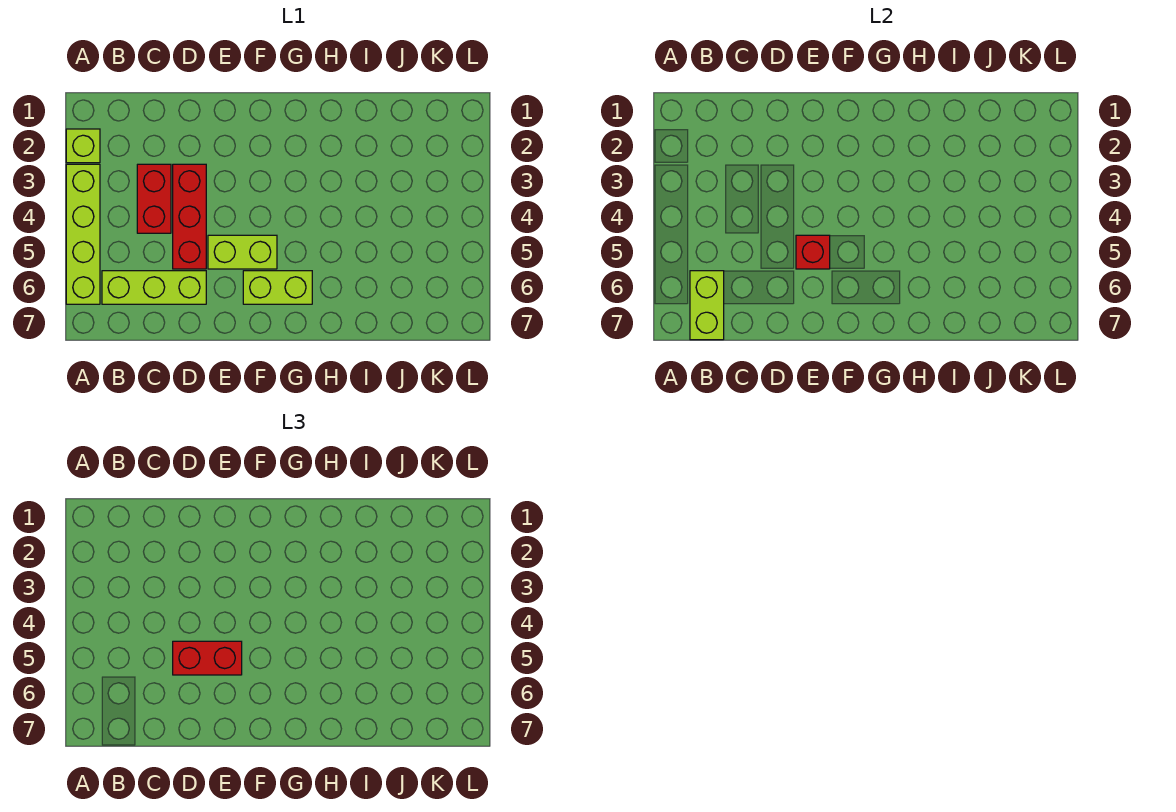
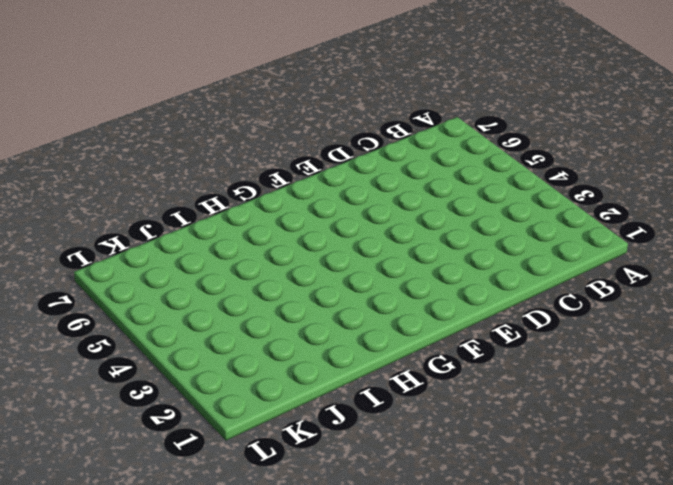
none -> lime 1x1 brick [66,129,100,163]
none -> lime 1x4 brick [66,164,100,304]

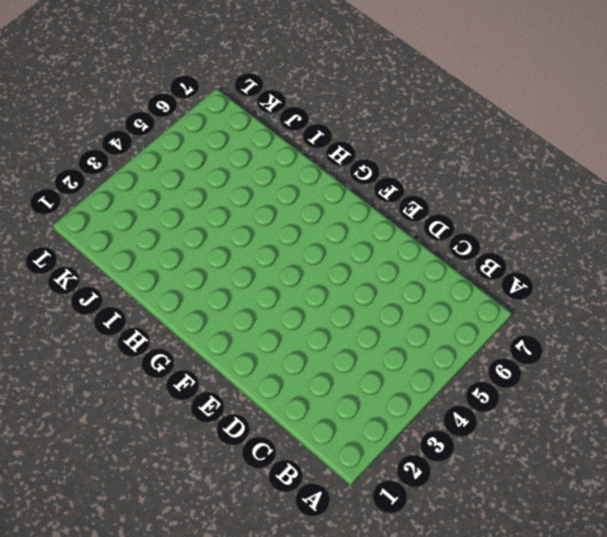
none -> lime 1x1 brick [66,129,100,163]
none -> lime 1x4 brick [66,164,100,304]

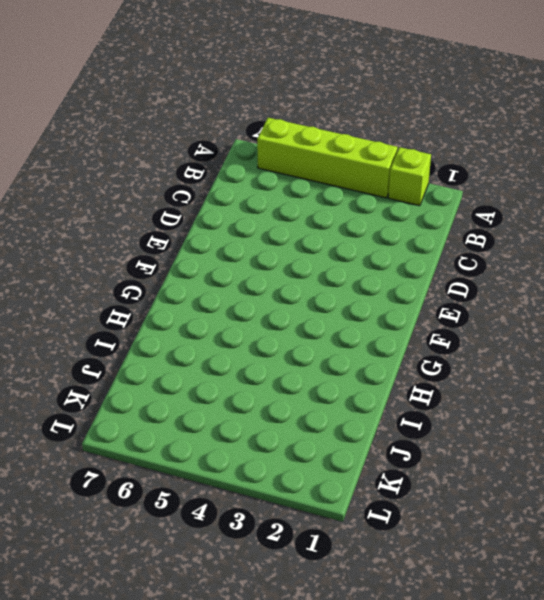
none -> lime 1x3 brick [102,271,206,304]
none -> red 1x2 brick [137,164,171,233]

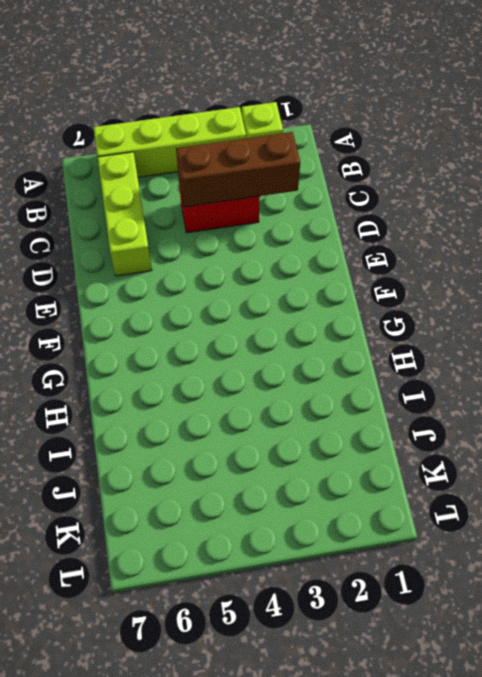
brown 1x3 brick [176,132,300,207] -> none
none -> red 1x3 brick [173,164,206,269]
none -> lime 1x2 brick [208,235,277,269]

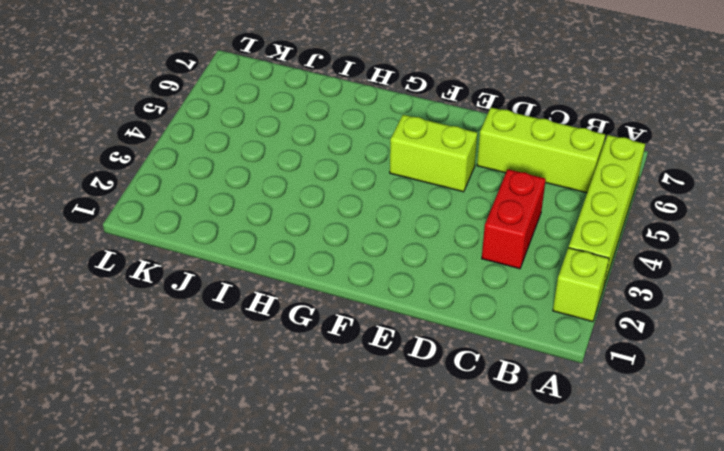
none -> red 1x3 brick [173,164,206,269]
none -> lime 1x2 brick [243,271,312,304]

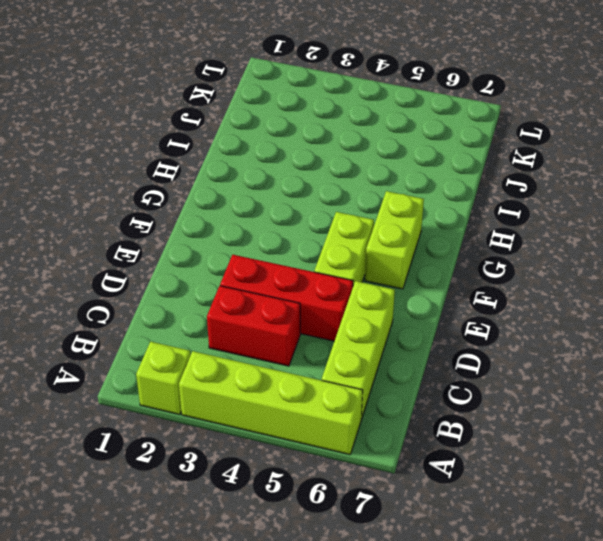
none -> lime 1x2 brick [690,271,724,340]
none -> red 1x1 brick [796,235,830,269]

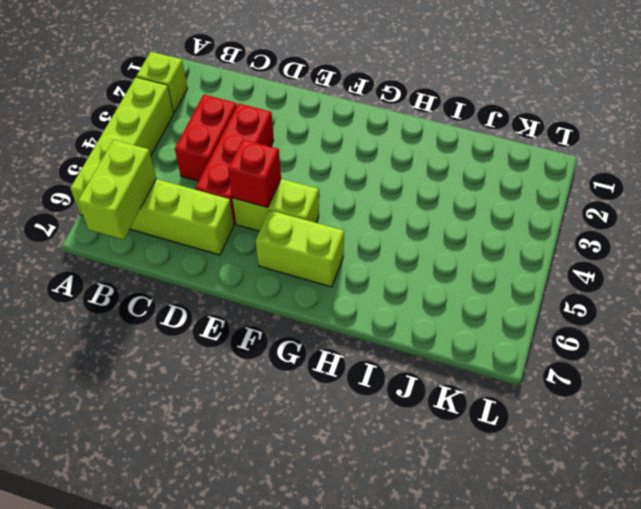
none -> red 1x2 brick [173,641,242,675]

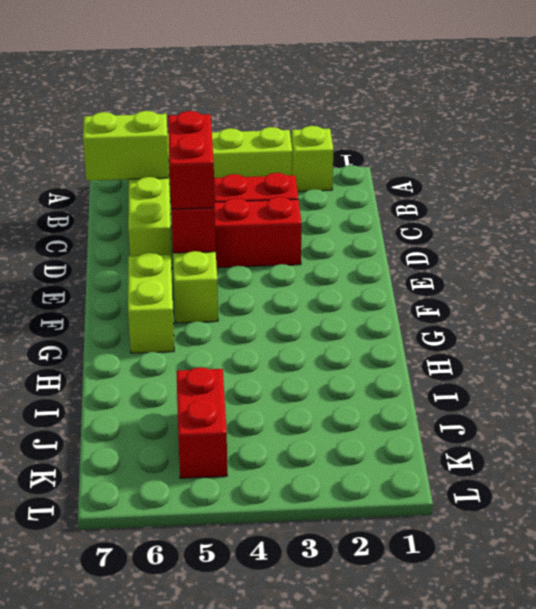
red 1x2 brick [177,367,227,478] -> none

